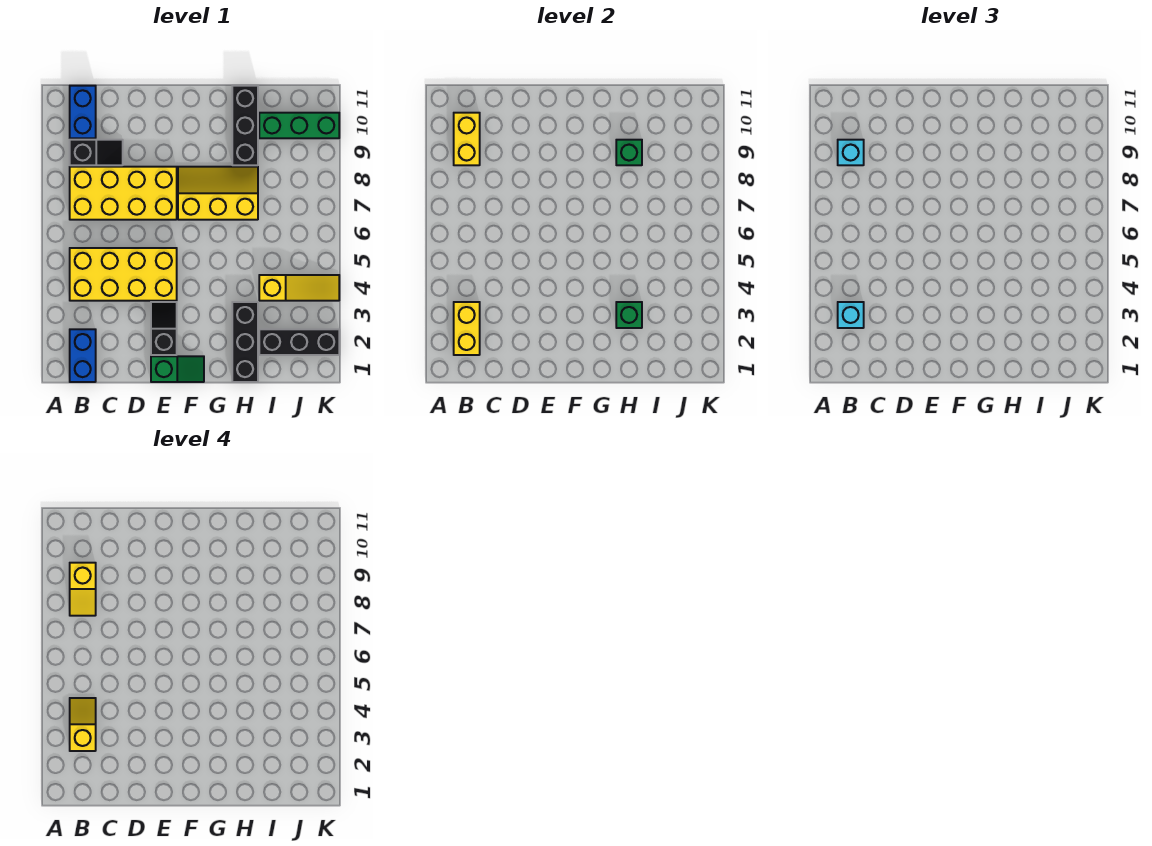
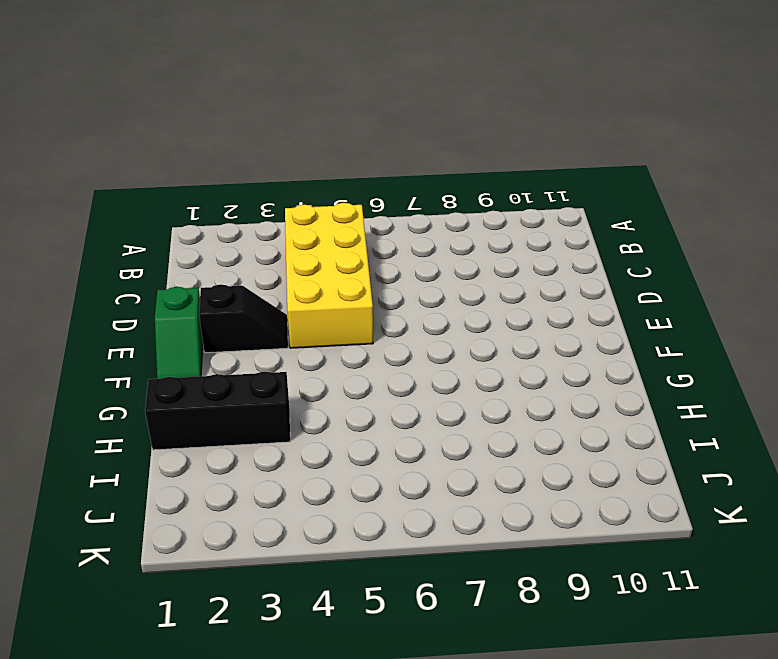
none -> blue 1x2 brick [70,329,96,382]
none -> yellow 2x4 brick [70,167,177,220]
none -> black 1x2 slope [70,140,123,165]

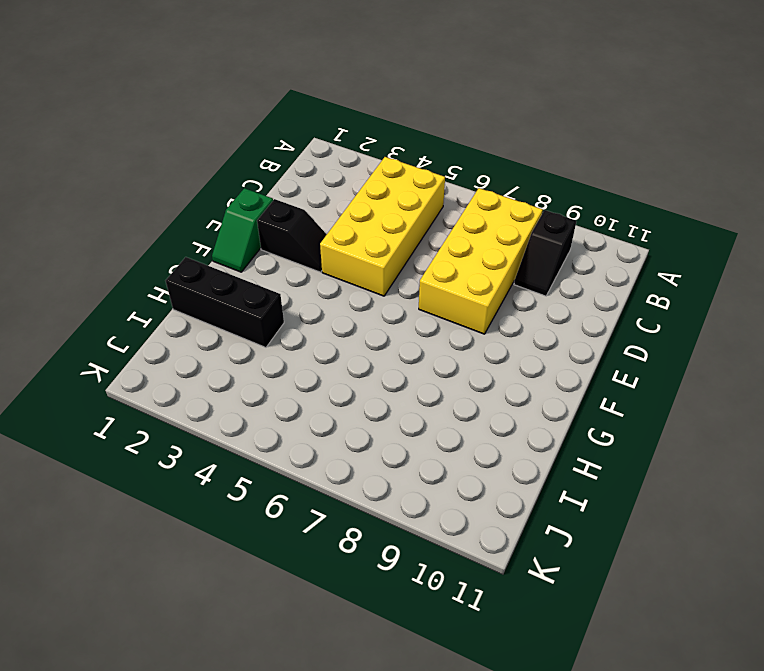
none -> blue 1x2 brick [70,329,96,382]
none -> blue 1x2 brick [70,86,96,138]
none -> yellow 2x3 slope [178,167,258,220]

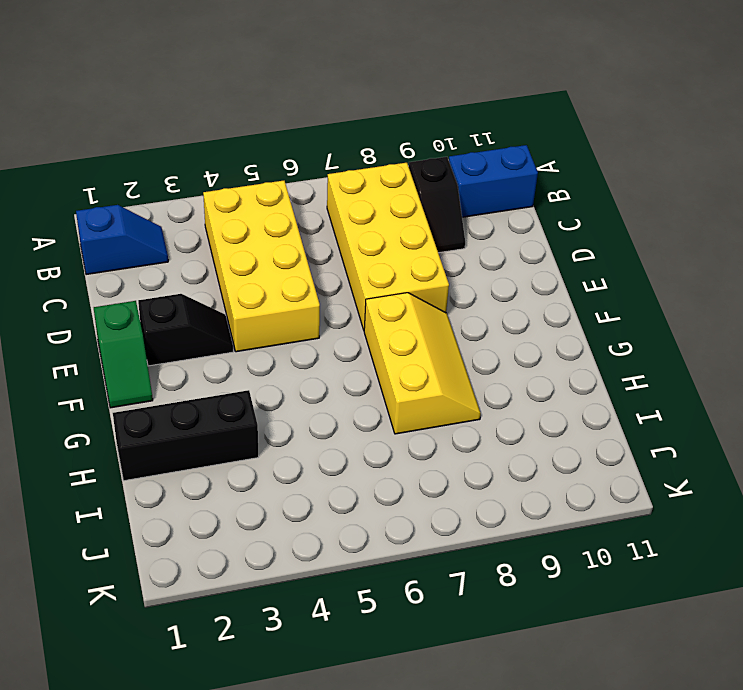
blue 1x2 slope [76,205,168,275] -> blue 1x2 brick [70,329,96,382]
none -> black 1x3 brick [232,86,258,165]
none -> black 1x3 brick [259,329,339,355]
none -> yellow 1x3 slope [259,275,339,301]

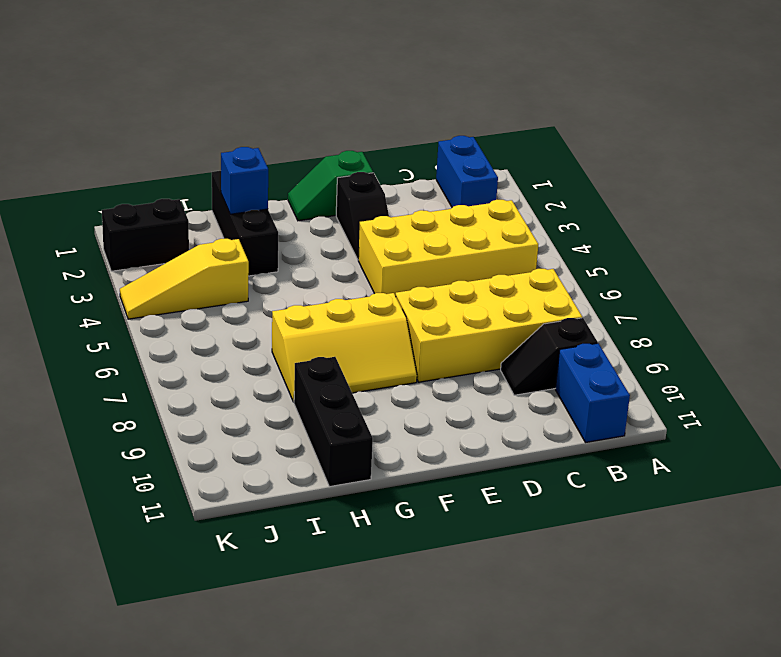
blue 1x1 brick [221,147,268,214] -> none
black 1x2 brick [102,199,189,271] -> black 1x3 brick [259,329,339,355]
none -> green 1x3 brick [259,113,339,138]
none -> yellow 1x2 brick [454,302,480,355]
none -> yellow 1x2 brick [454,113,480,165]

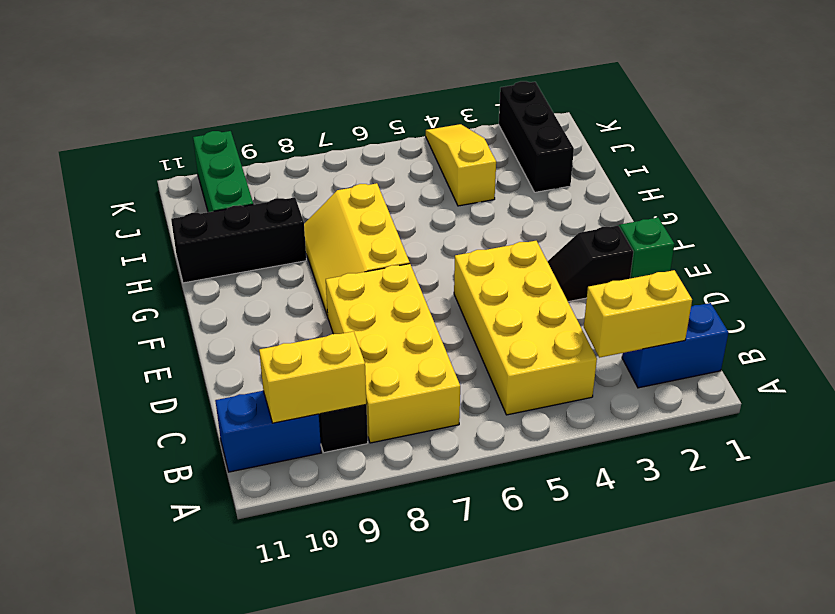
none -> black 1x3 brick [232,302,258,382]
none -> green 1x1 brick [616,302,642,328]
none -> green 1x1 brick [616,140,642,165]

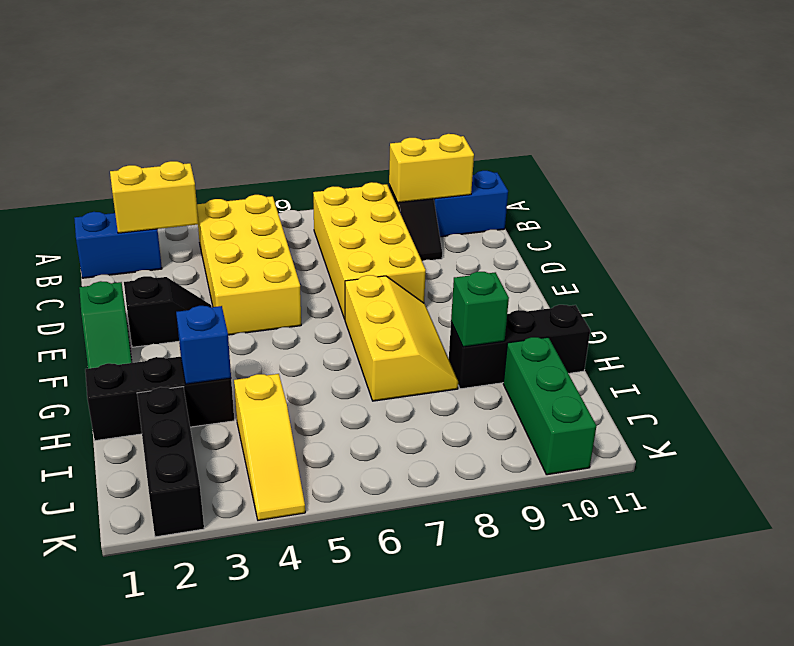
blue 1x1 brick [176,306,231,384] -> green 1x1 brick [616,302,642,328]
none -> cyan 1x1 brick [838,302,864,328]
none -> cyan 1x1 brick [838,140,864,165]
none -> yellow 1x2 slope [70,698,96,751]

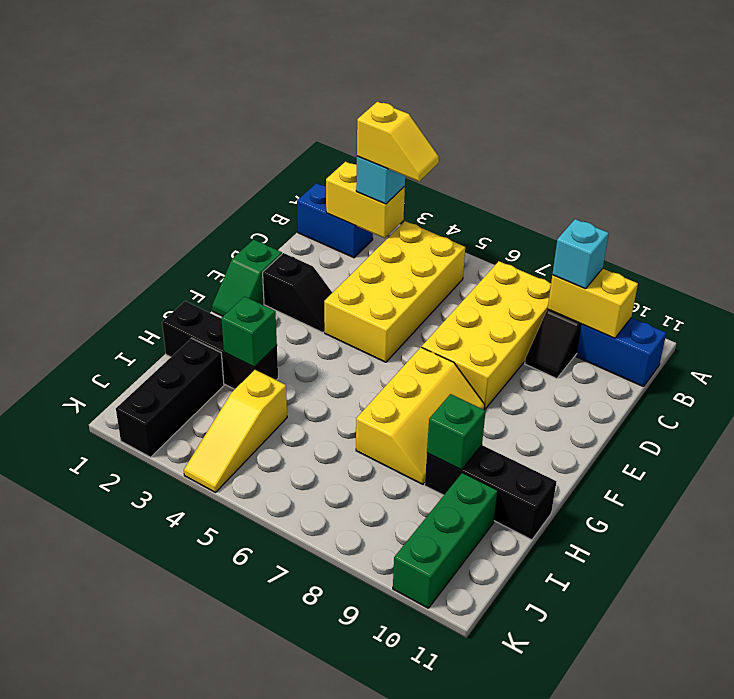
none -> yellow 1x2 slope [70,563,96,616]

